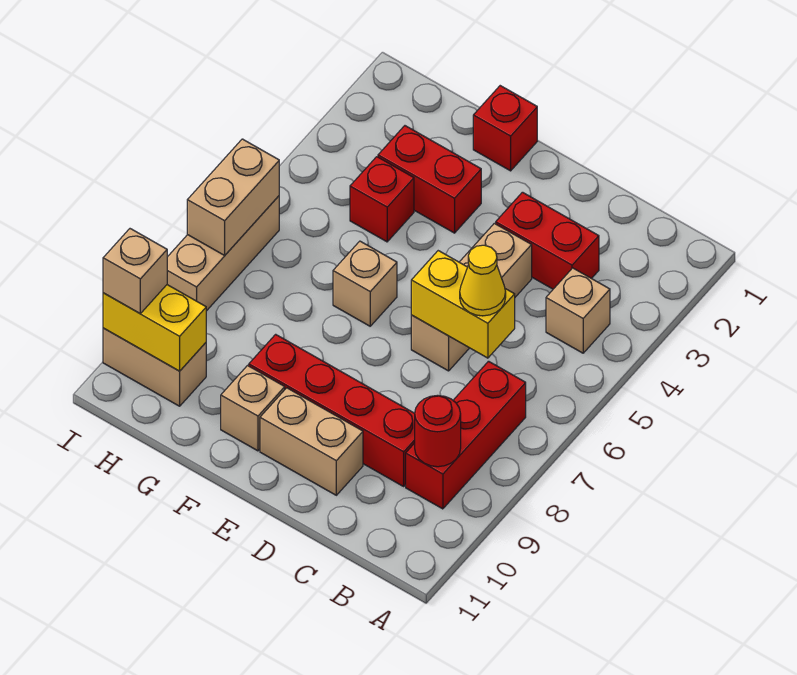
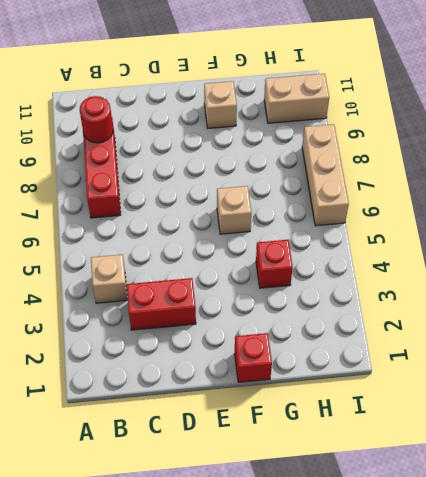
none -> red 1x4 brick [249,334,415,486]
none -> tan 1x3 brick [411,223,532,371]
none -> tan 1x2 brick [260,388,363,495]

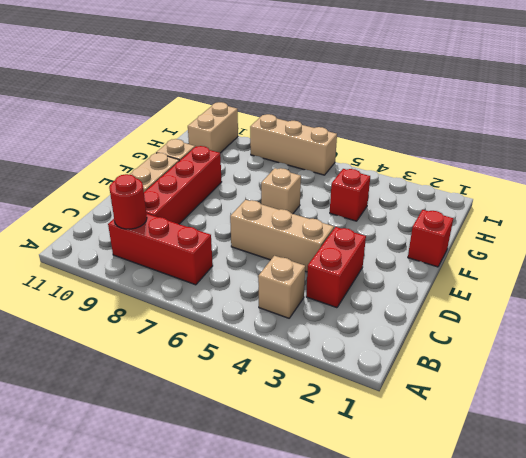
none -> red 1x2 brick [378,126,481,233]
none -> yellow 1x2 brick [411,251,515,358]
none -> yellow 1x2 brick [103,285,206,371]

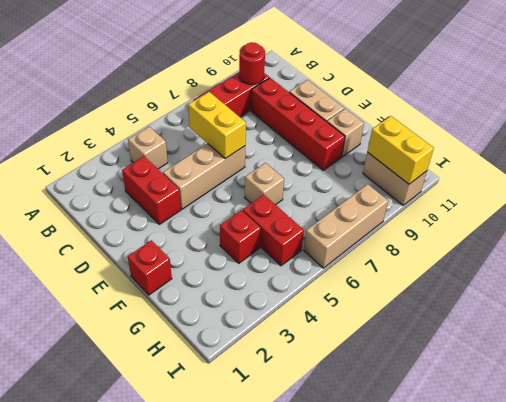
red 1x2 brick [243,195,304,266] -> red 1x2 brick moved to [378,126,481,233]
none -> tan 1x2 brick [187,139,279,255]
none -> yellow 1x1 cone [460,245,506,316]
none -> tan 1x1 brick [103,229,167,313]

